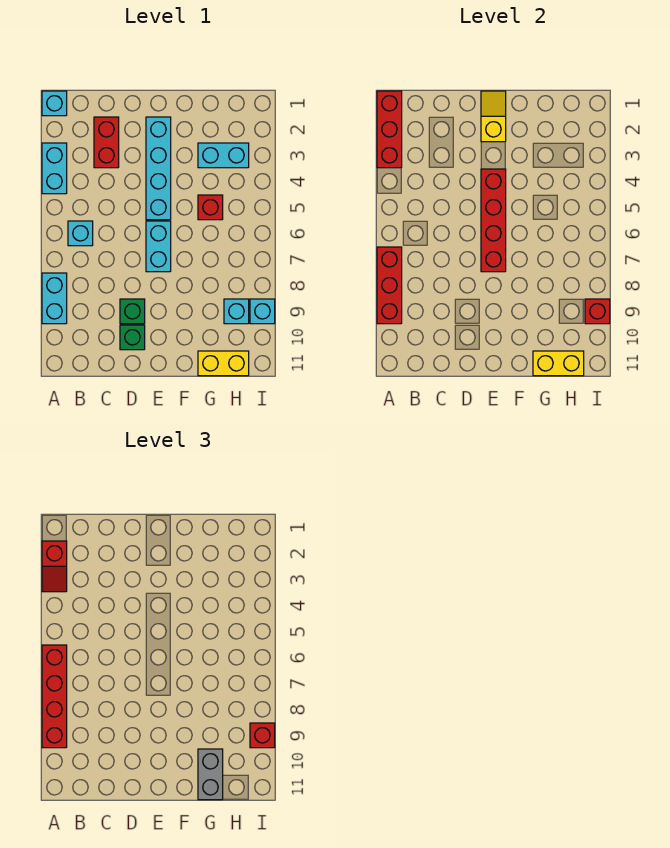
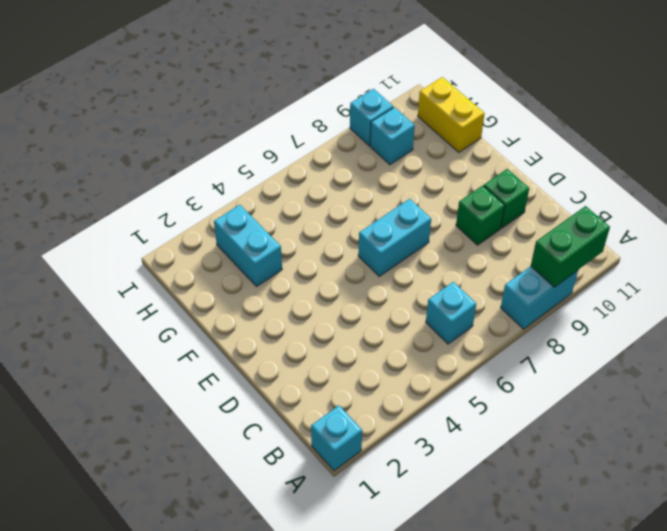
green 1x2 brick [531,206,610,287] -> red 1x3 brick [377,247,402,324]
none -> cyan 1x2 brick [42,143,67,194]
none -> red 1x2 brick [94,117,119,168]
none -> cyan 1x4 brick [146,117,171,220]

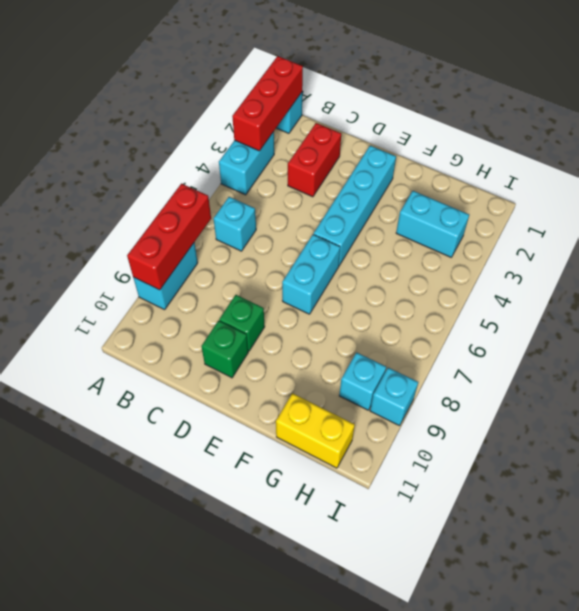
none -> red 1x1 brick [198,195,223,220]
none -> yellow 1x2 slope [481,91,506,142]
none -> red 1x4 brick [481,169,506,272]

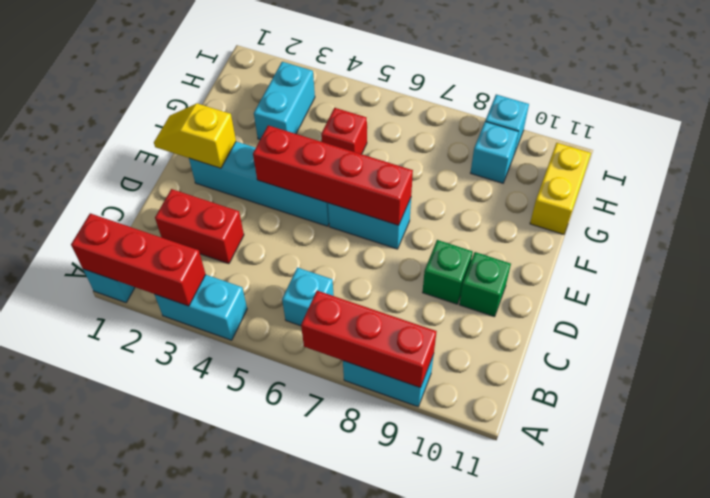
none -> yellow 1x2 brick [533,351,584,376]
none -> red 1x1 brick [585,299,610,324]
none -> red 1x2 slope [42,541,67,592]

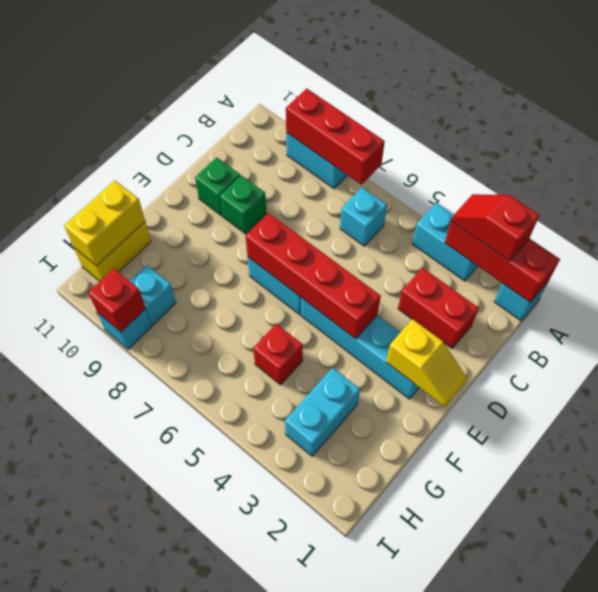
none -> red 1x4 brick [42,645,67,748]
none -> grey 1x2 brick [198,749,223,800]
none -> red 1x1 brick [250,723,275,748]

